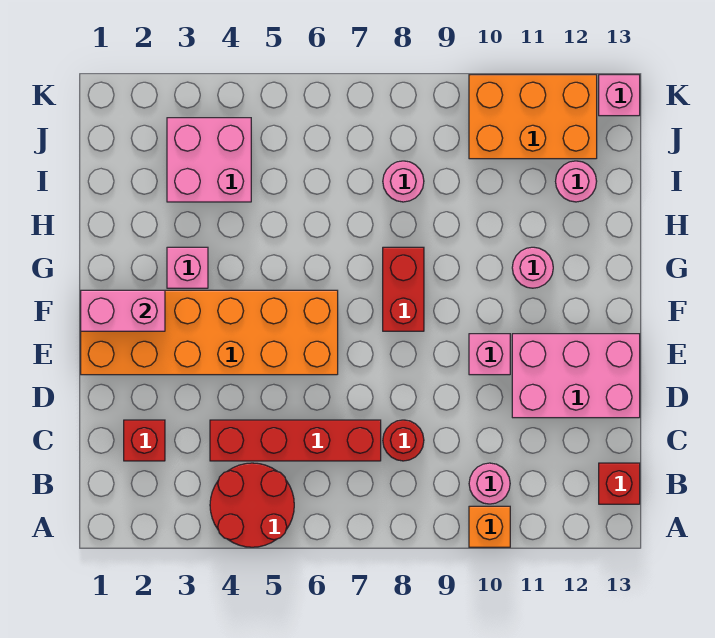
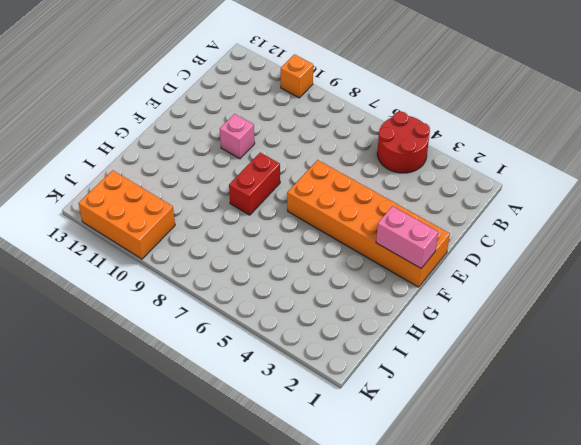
none -> pink 1x1 round brick [469,463,510,504]
none -> red 1x1 brick [599,463,640,504]
none -> red 1x1 brick [124,420,165,461]

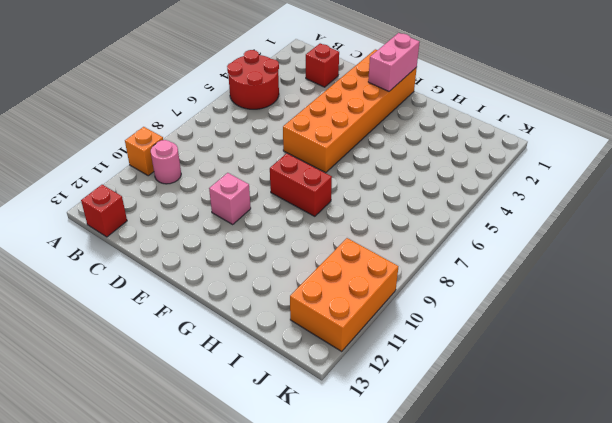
none -> red 1x4 brick [210,420,381,461]
none -> red 1x1 round brick [383,420,424,461]
none -> pink 2x3 brick [512,334,640,418]

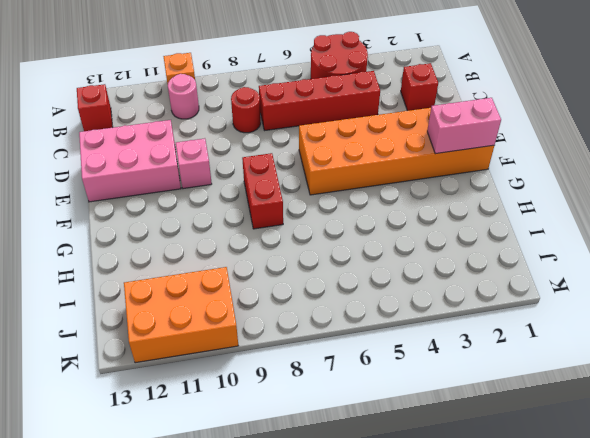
none -> pink 1x1 brick [167,247,208,288]
none -> pink 1x1 round brick [512,247,553,288]
none -> pink 2x2 brick [167,118,251,202]

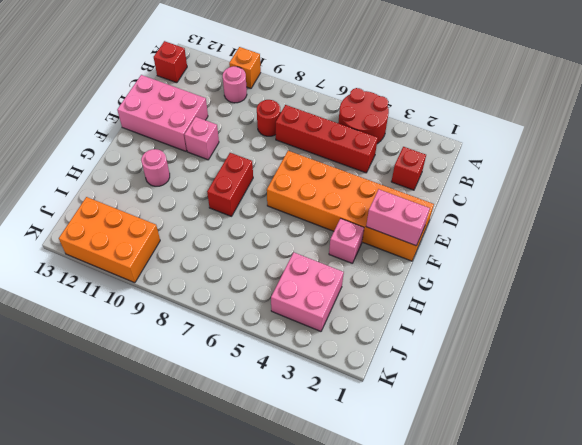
none -> pink 1x1 round brick [383,161,424,202]
none -> pink 1x1 round brick [556,161,597,202]
none -> pink 1x1 brick [599,75,640,116]

